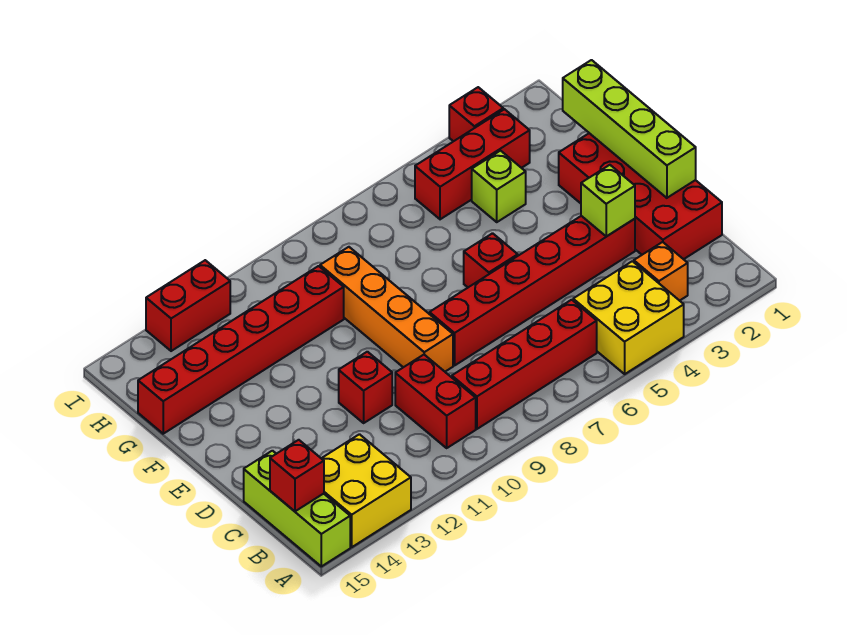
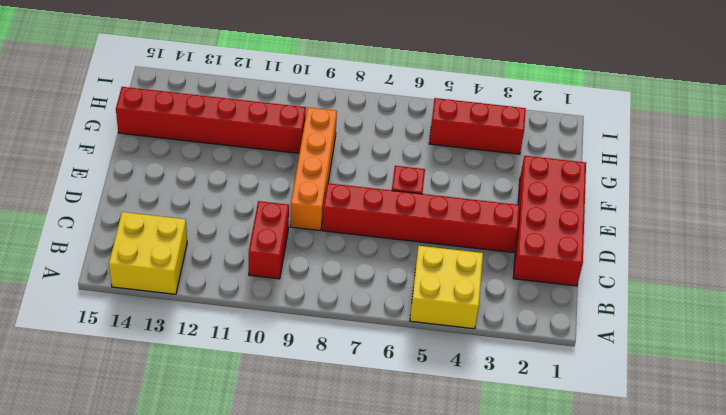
none -> lime 1x3 brick [244,451,350,566]
none -> orange 1x1 brick [634,242,688,301]
none -> red 1x4 brick [452,300,597,429]

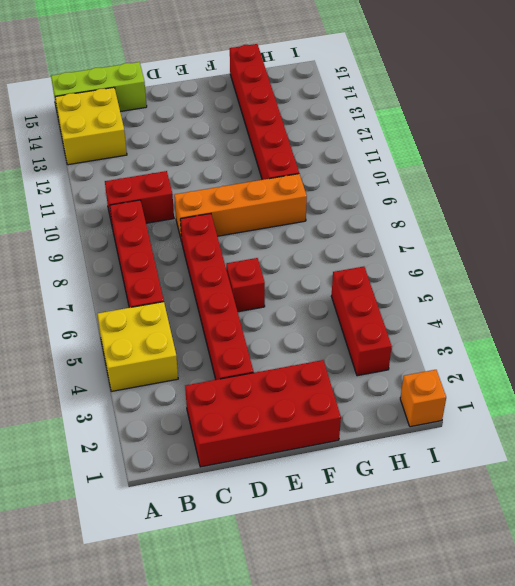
orange 1x1 brick [400,370,446,427] -> orange 1x1 brick moved to [634,242,688,301]
none -> red 1x1 brick [339,352,392,423]
none -> lime 1x1 brick [472,151,526,222]
none -> red 1x1 brick [449,87,503,141]

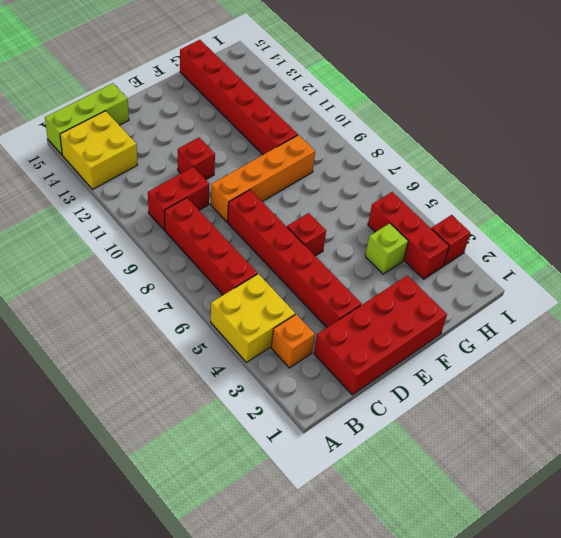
none -> red 1x2 brick [146,260,230,351]
none -> red 1x1 brick [270,440,324,511]
none -> lime 1x4 brick [563,60,696,198]

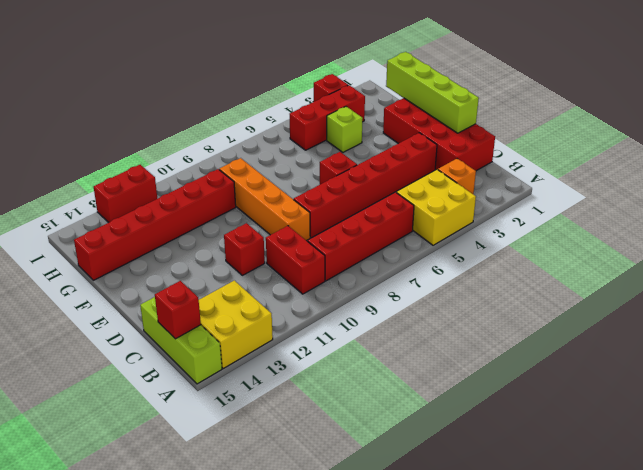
none -> lime 1x1 brick [581,165,635,236]

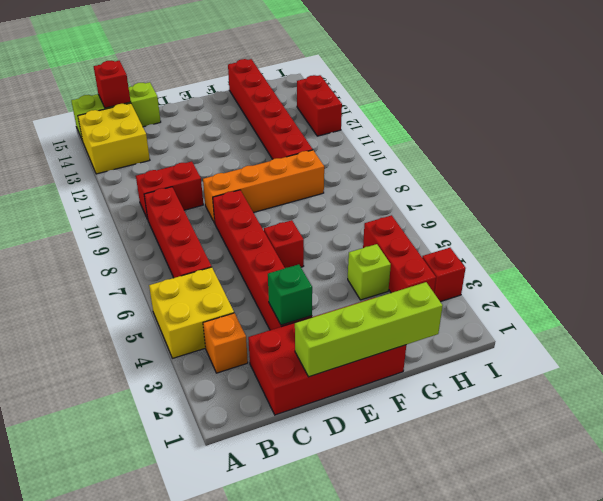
green 1x1 brick [268,264,312,325] -> lime 1x1 brick [581,165,635,236]
none -> red 1x1 brick [339,352,392,423]

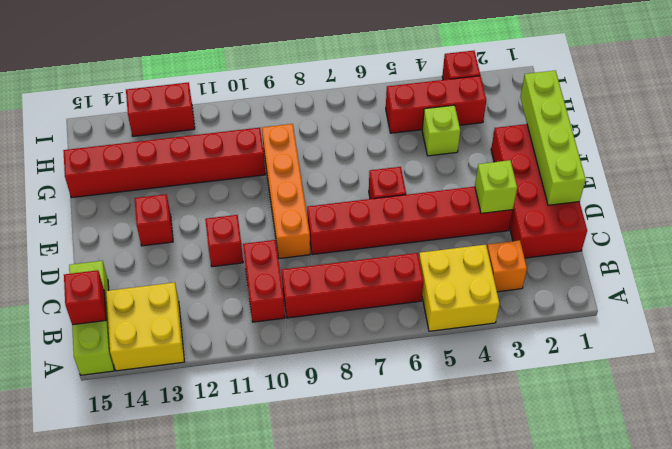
red 1x1 brick [134,194,173,246] -> none

